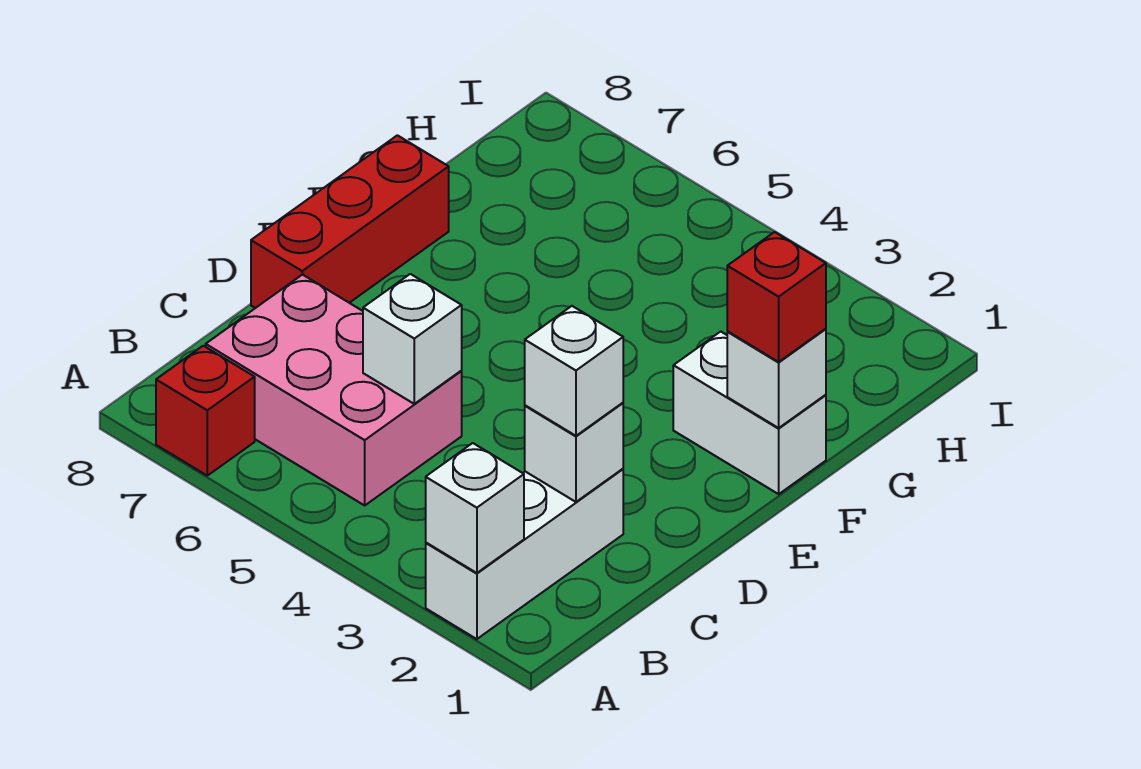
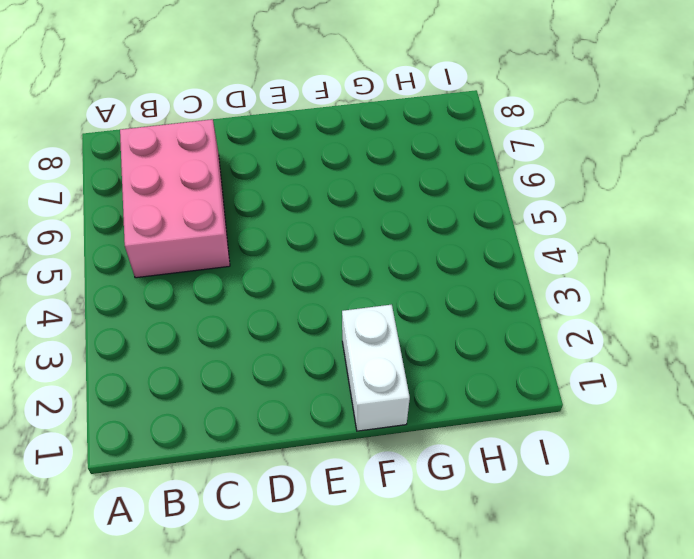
none -> white 1x3 brick [426,469,623,639]
none -> red 1x1 brick [156,346,255,476]

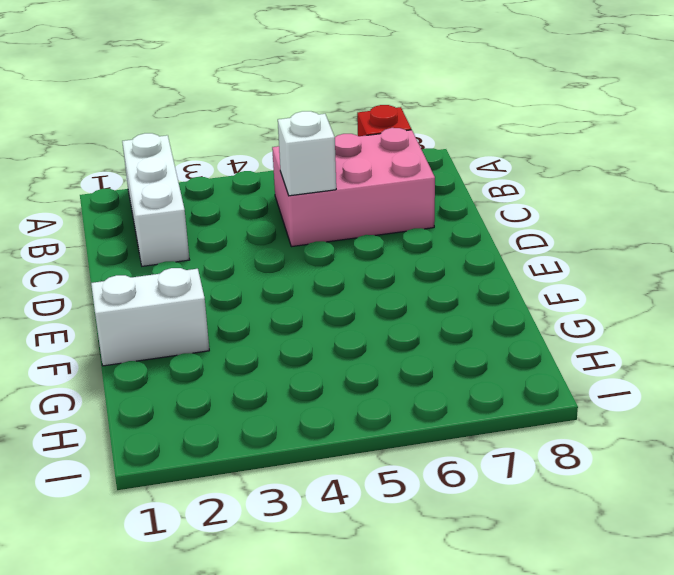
none -> red 1x3 brick [251,135,449,308]
none -> white 1x1 brick [426,443,524,573]

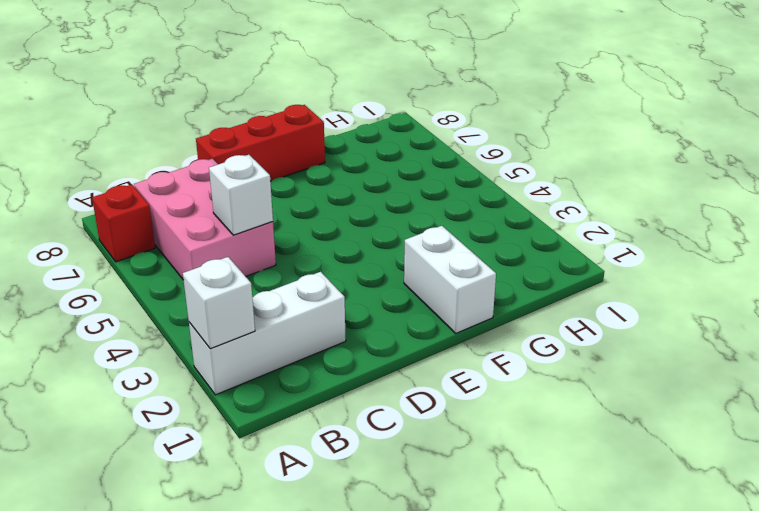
none -> white 1x1 brick [525,403,623,502]
none -> white 1x1 brick [727,329,826,428]

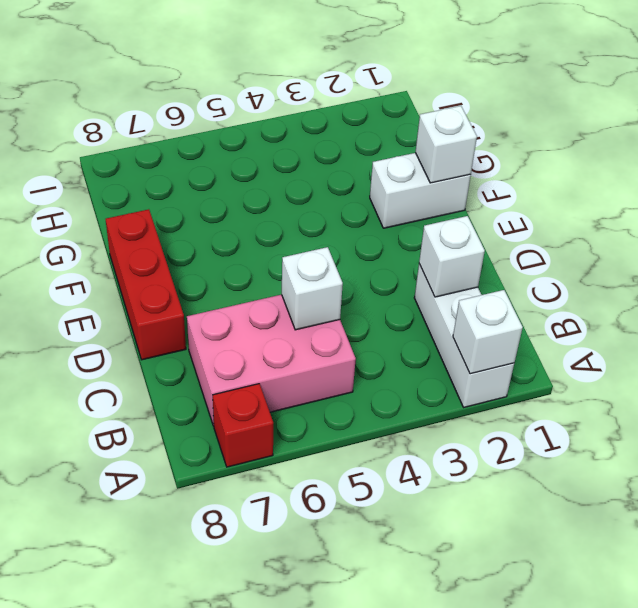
none -> white 1x1 brick [525,306,623,436]
none -> red 1x1 brick [727,232,826,362]

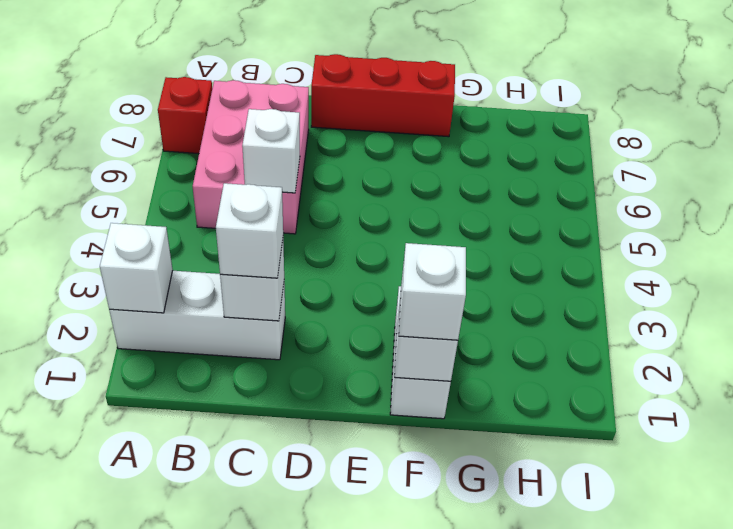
white 1x1 brick [399,243,466,340] -> red 1x1 brick [727,232,826,362]

